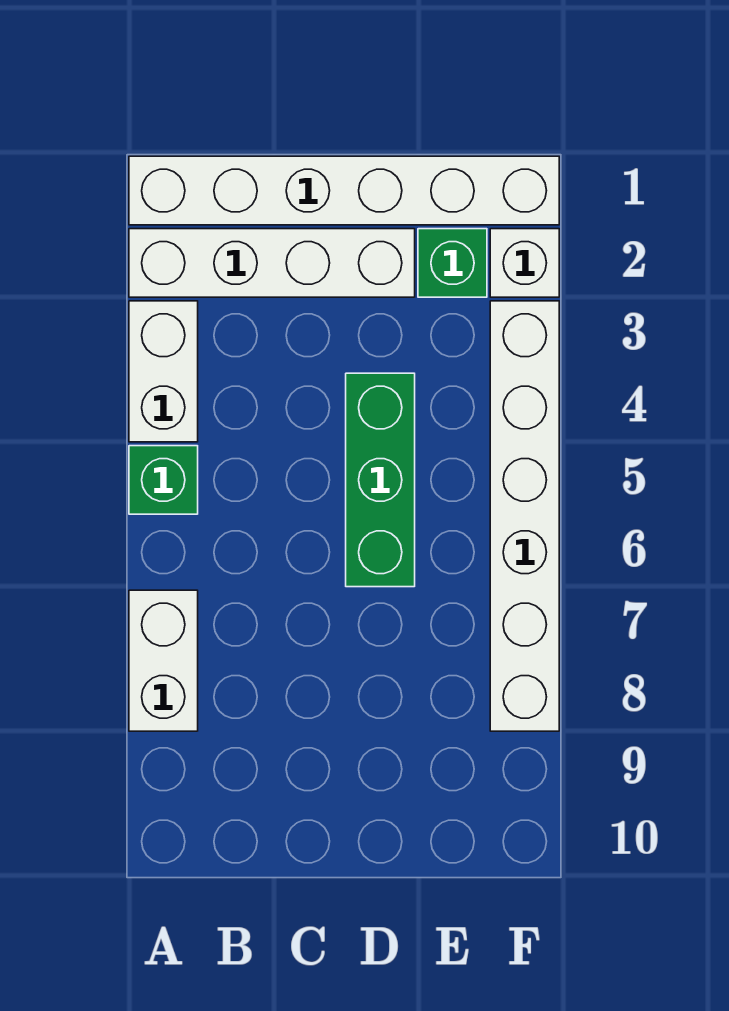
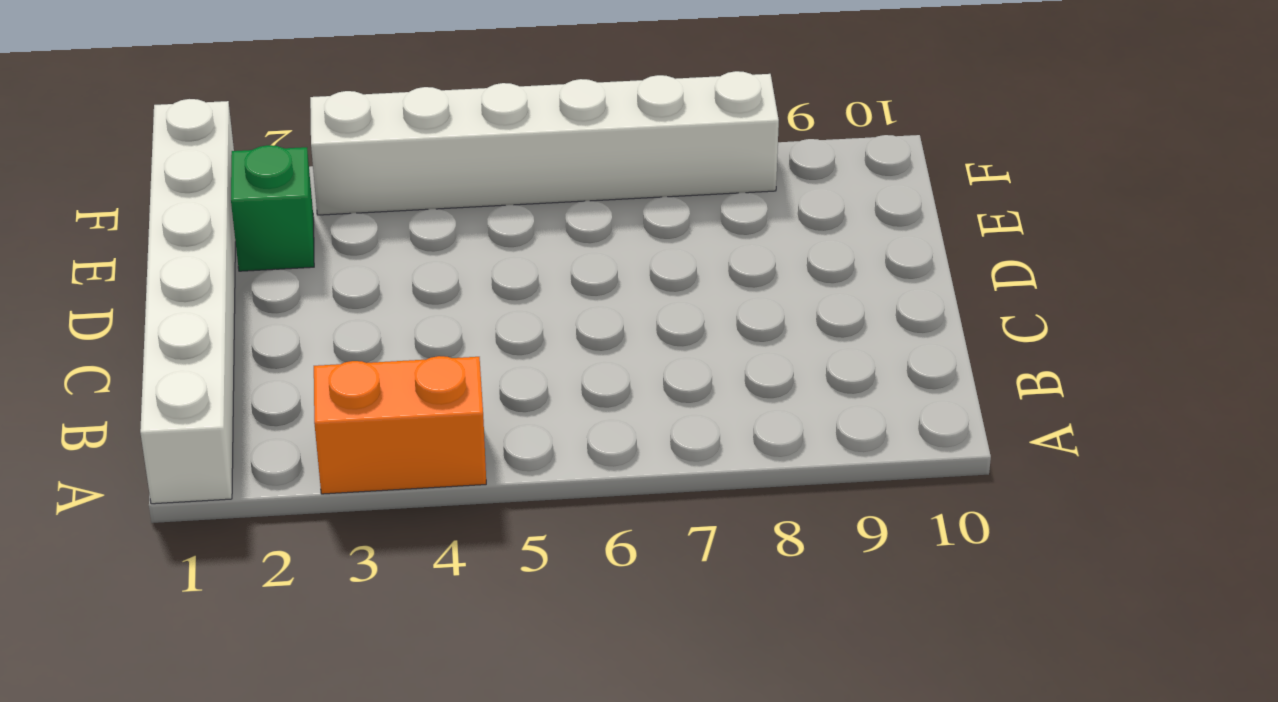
orange 1x2 brick [314,356,486,494] -> white 1x2 brick [129,301,198,442]
none -> white 1x4 brick [129,229,415,297]
none -> green 1x1 brick [129,446,198,514]

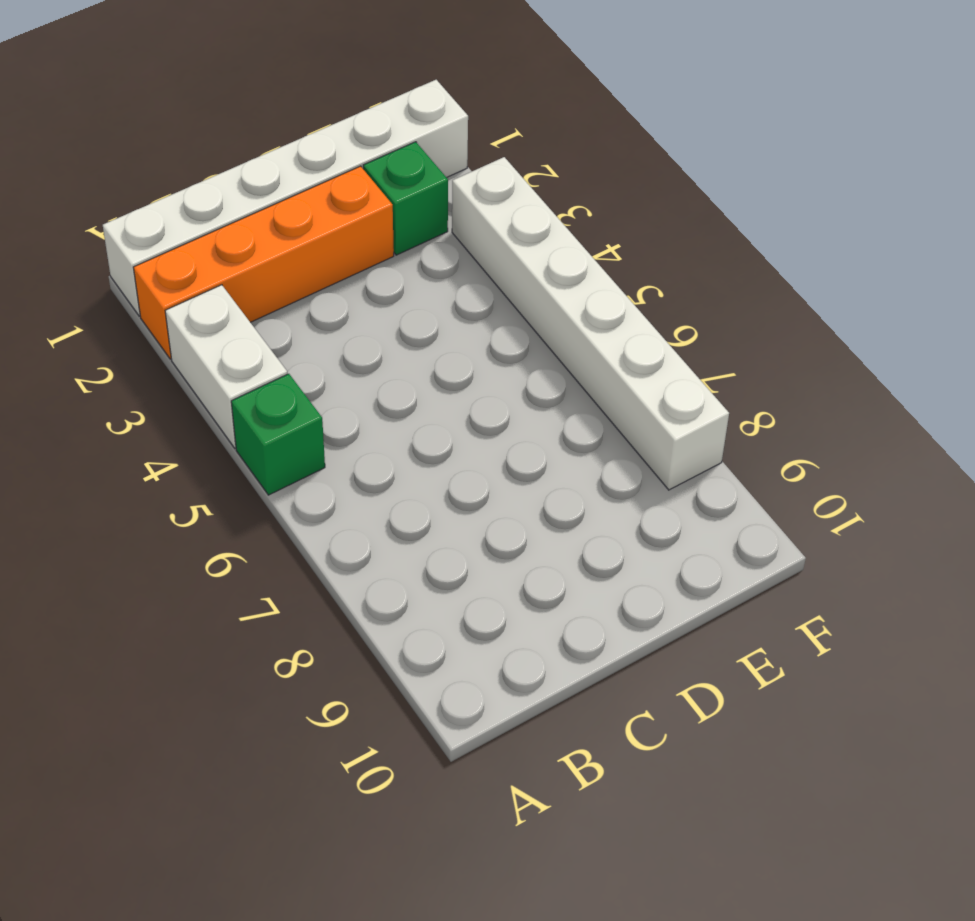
orange 1x4 brick [133,166,394,359] -> white 1x4 brick [129,229,415,297]
none -> white 1x2 brick [129,590,198,731]
none -> green 1x3 brick [346,373,415,587]

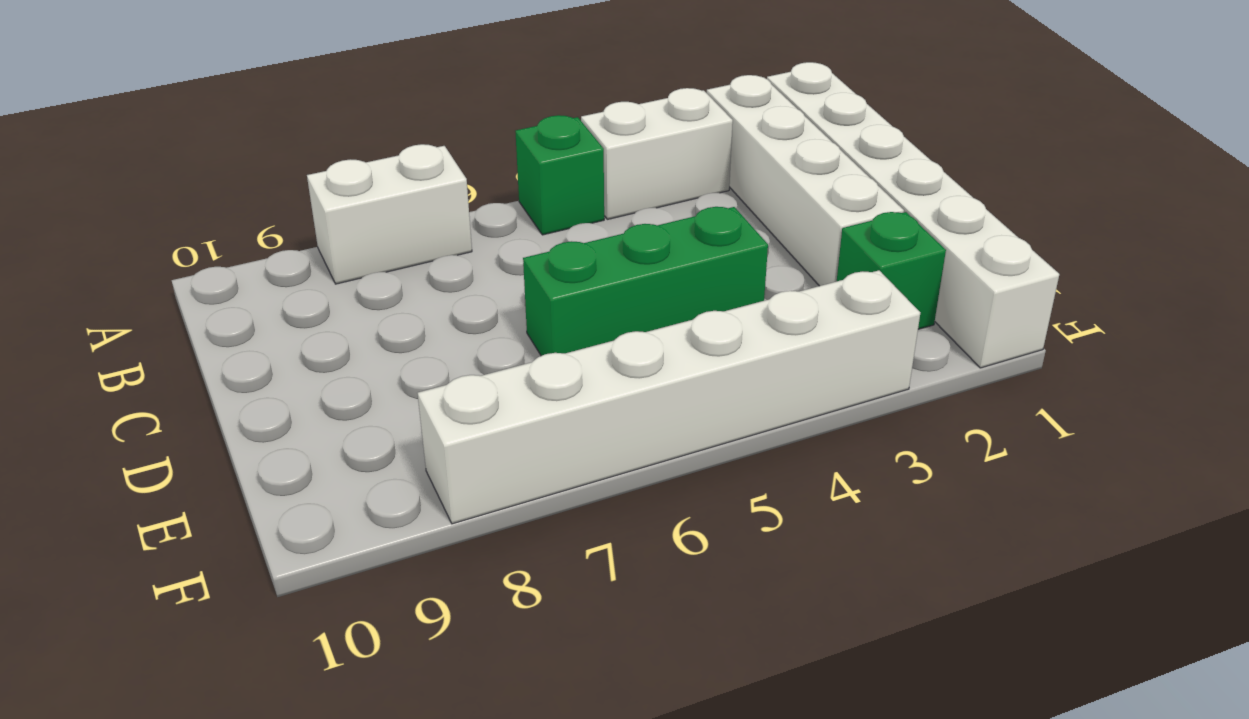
none -> white 1x1 brick [490,229,559,297]

